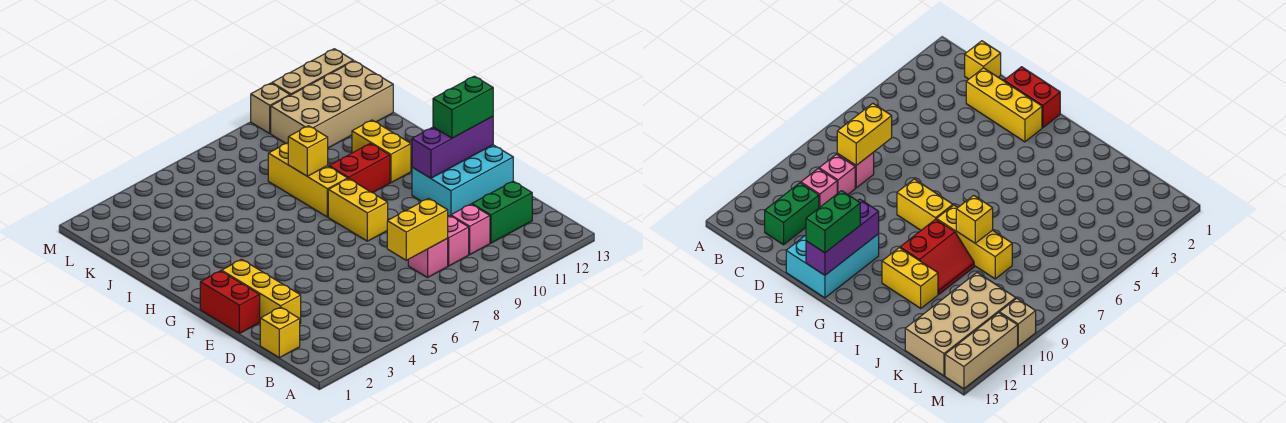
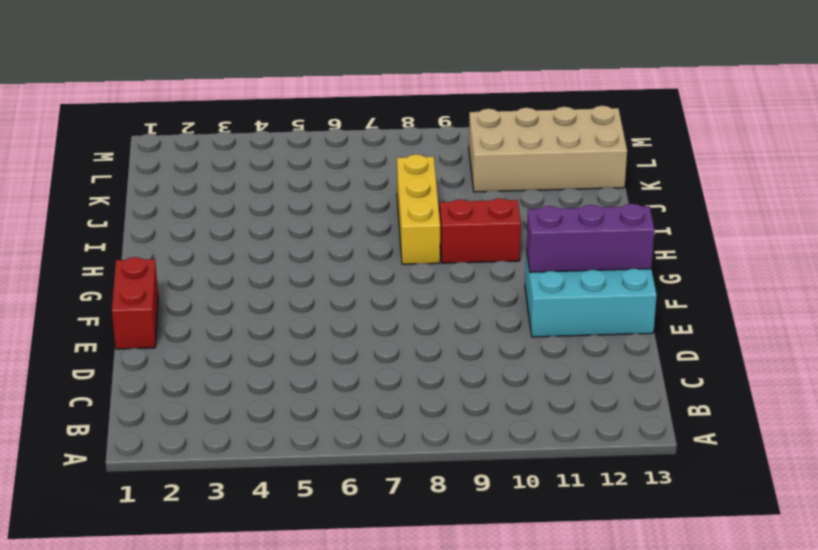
none -> yellow 1x1 brick [260,307,300,358]
none -> pink 1x1 brick [408,239,448,278]
none -> pink 1x1 brick [447,216,469,266]

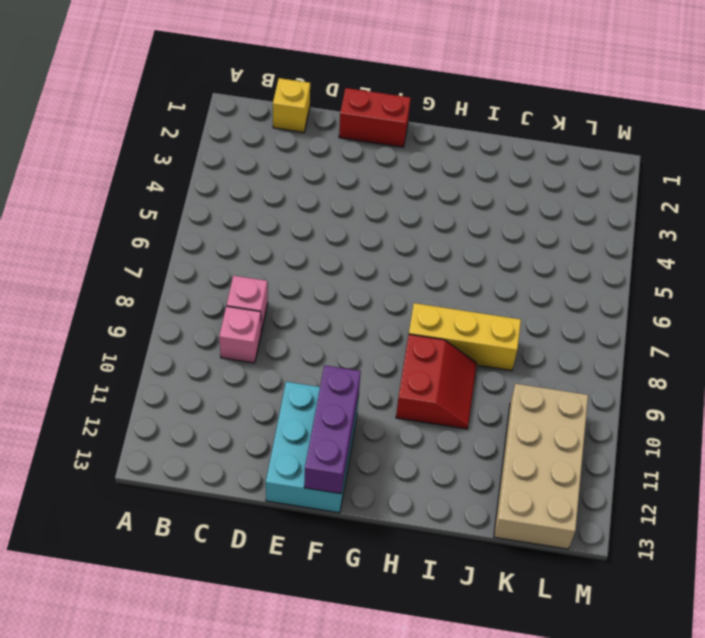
none -> pink 1x1 brick [451,204,490,254]
none -> green 1x2 brick [472,181,532,243]
none -> yellow 1x3 brick [222,259,301,323]

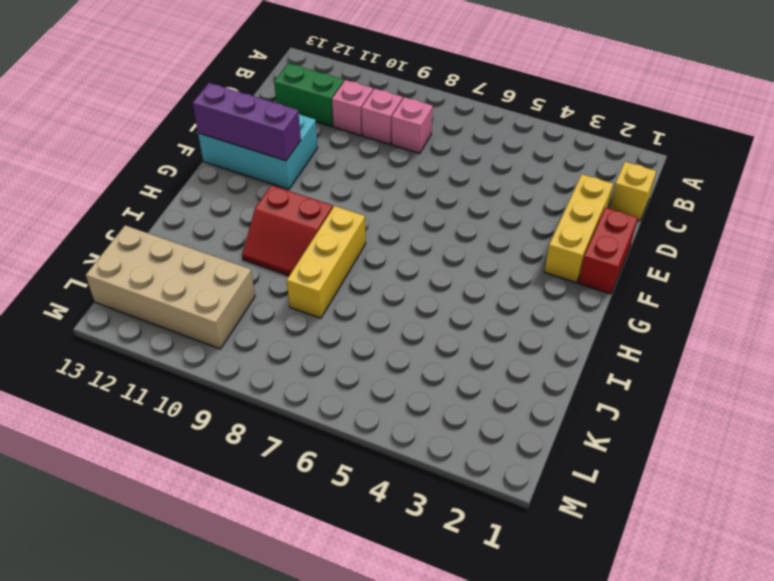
none -> yellow 1x2 brick [328,179,388,241]
none -> yellow 1x2 brick [352,120,411,183]
none -> tan 1x1 brick [251,83,290,133]

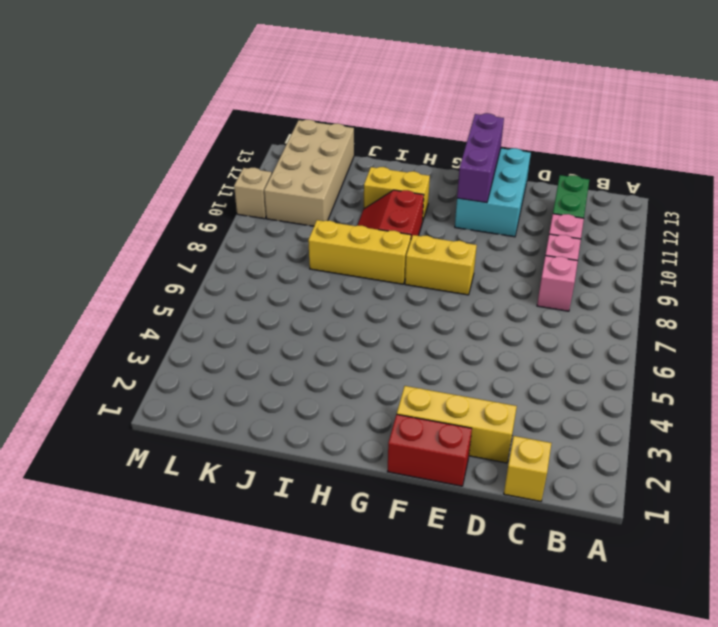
none -> tan 1x3 brick [272,49,353,95]
none -> yellow 1x2 brick [387,198,448,260]
none -> yellow 1x1 brick [288,126,328,176]

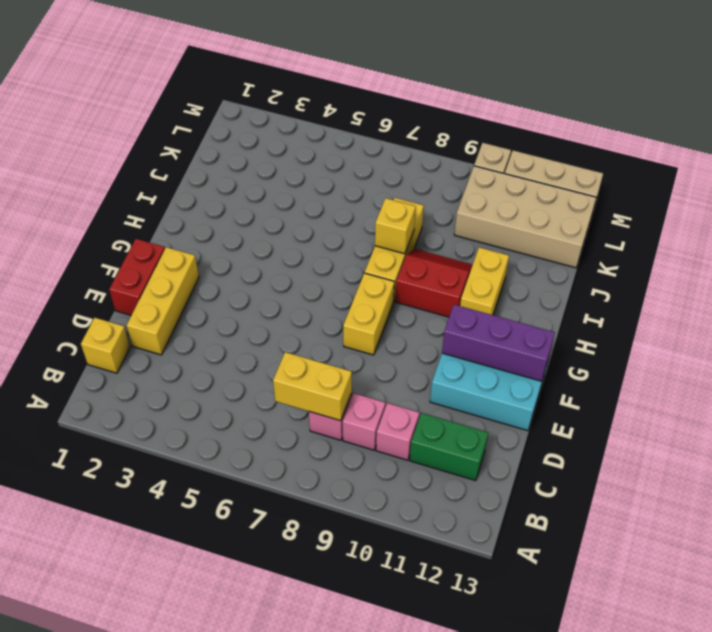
none -> green 1x2 brick [433,76,493,138]

